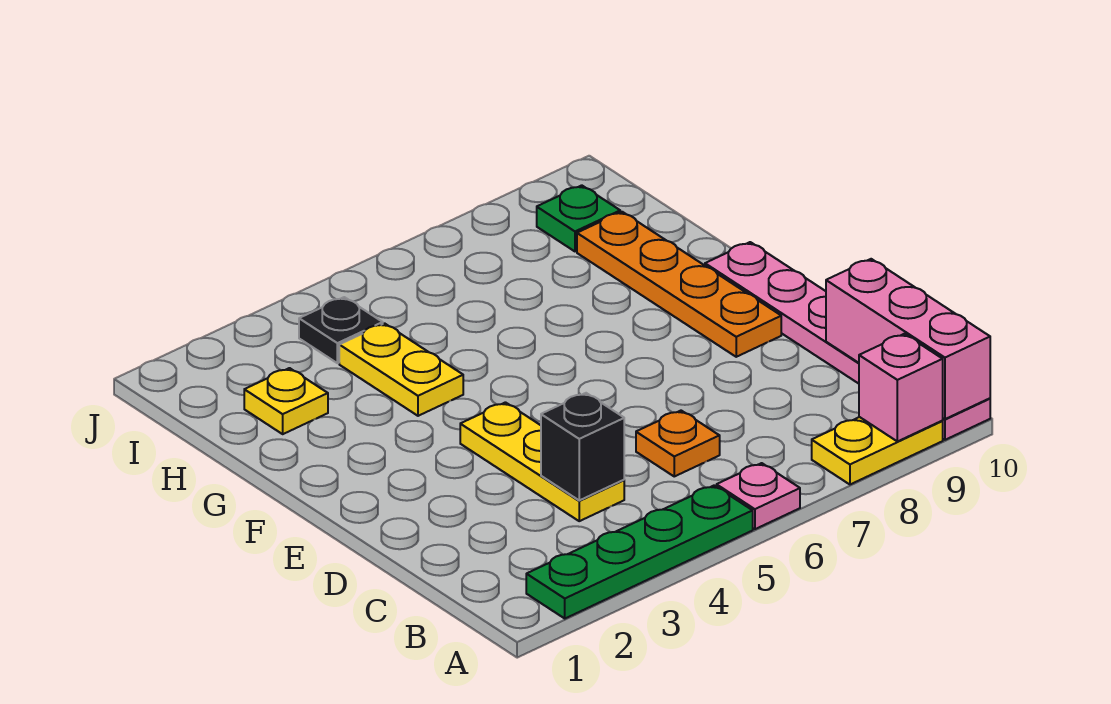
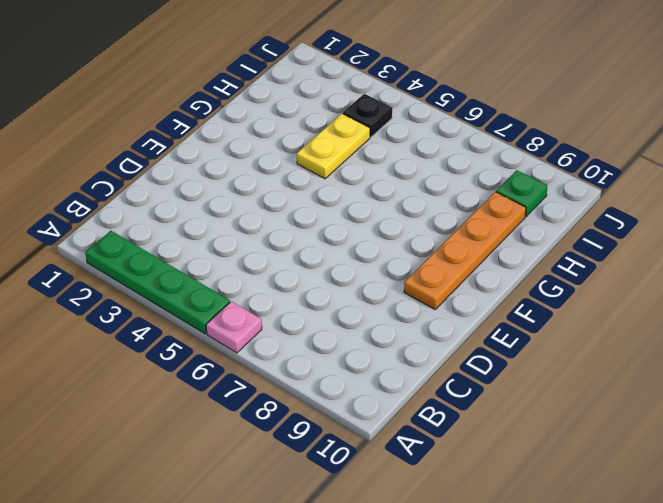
none -> yellow 1x2 plate [812,417,943,484]
none -> pink 1x6 plate [705,242,990,440]
none -> yellow 1x3 plate [460,402,624,521]

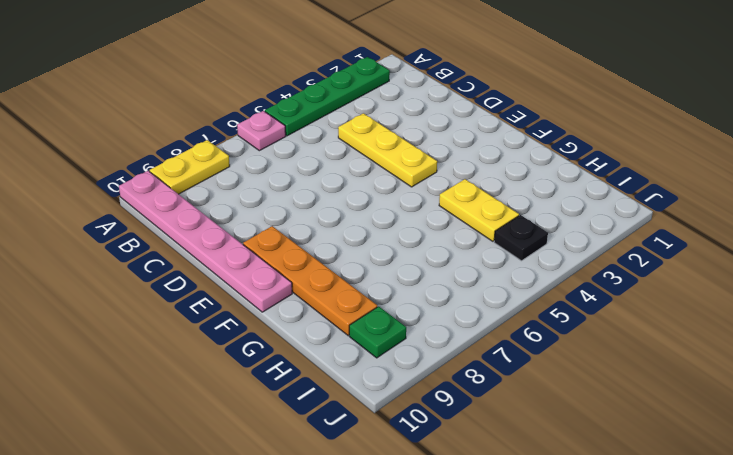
none -> orange 1x1 plate [636,411,720,476]
none -> yellow 1x1 plate [244,368,328,434]
none -> pink 1x1 brick [859,334,943,441]

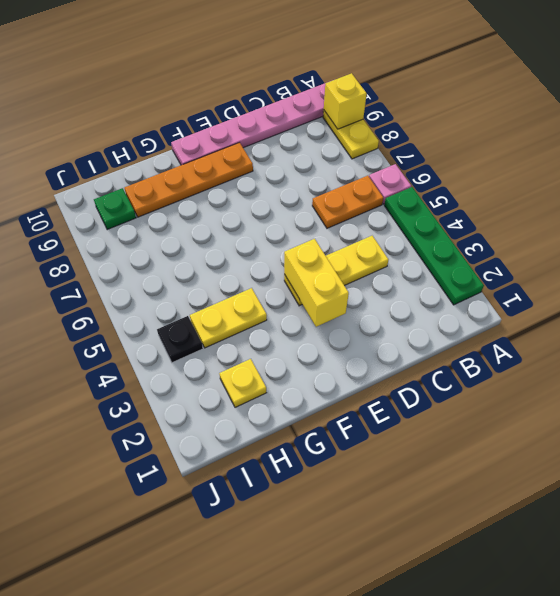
yellow 1x1 brick [324,73,367,129] -> pink 1x1 brick [859,334,943,441]
orange 1x2 plate [312,176,383,228] -> orange 1x1 plate [636,411,720,476]
yellow 1x2 brick [284,239,349,327] -> none
none -> pink 1x3 brick [826,259,990,419]
none -> black 1x1 brick [541,393,624,500]

